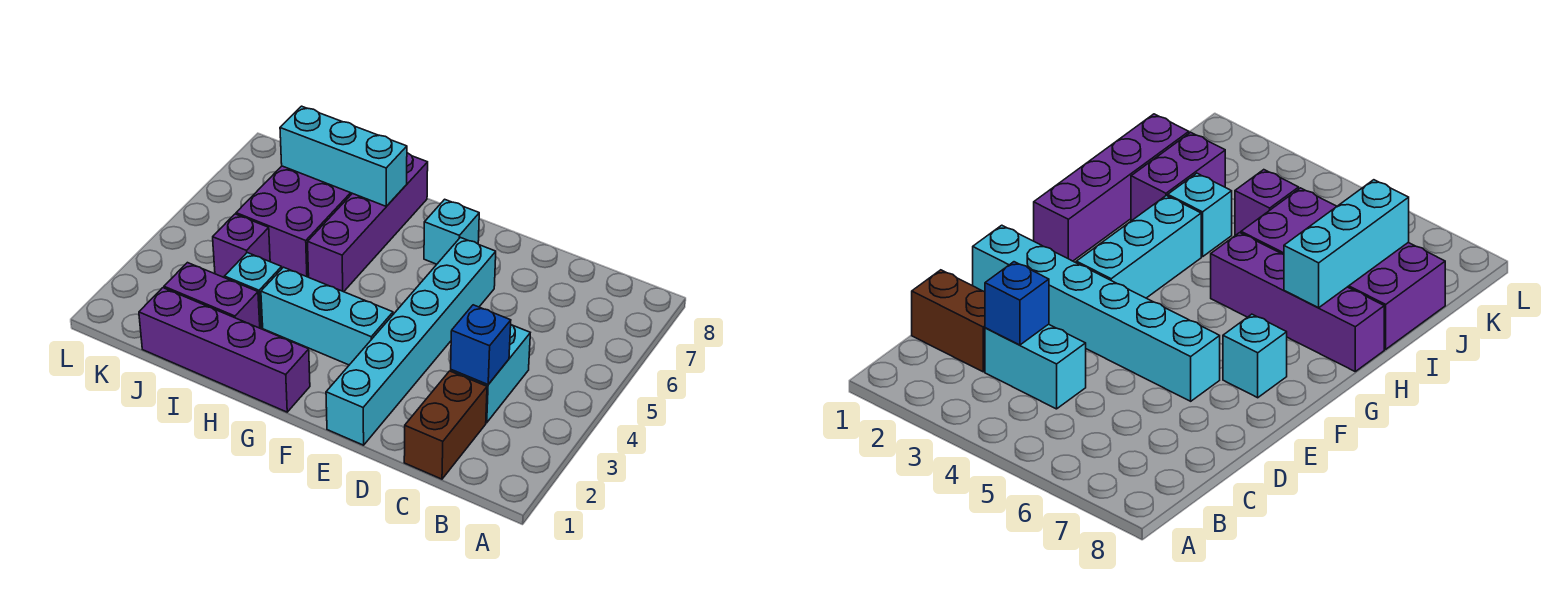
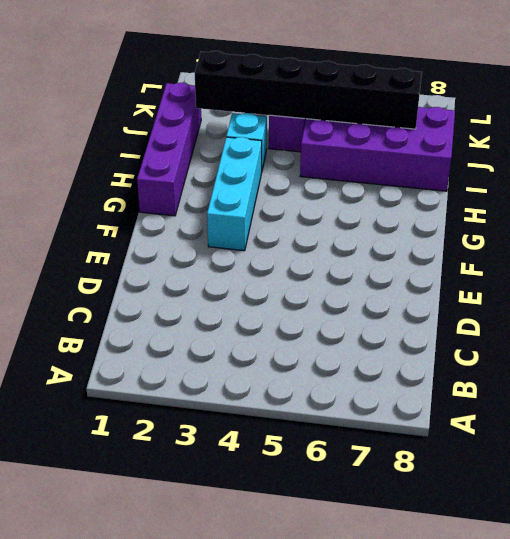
black 1x6 brick [195,51,422,129] -> cyan 1x3 brick [280,106,407,206]
none -> brown 1x2 brick [404,371,487,479]
none -> cyan 1x2 brick [451,325,530,423]
none -> cyan 1x6 brick [326,238,496,445]

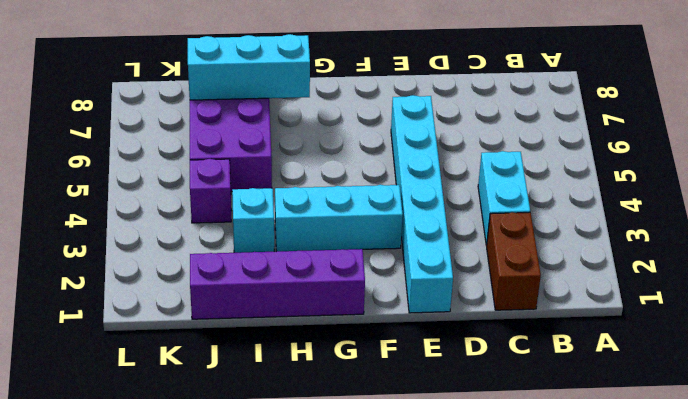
none -> cyan 1x1 brick [424,199,479,264]
none -> purple 1x4 brick [308,153,428,292]
none -> purple 1x2 brick [164,263,260,328]

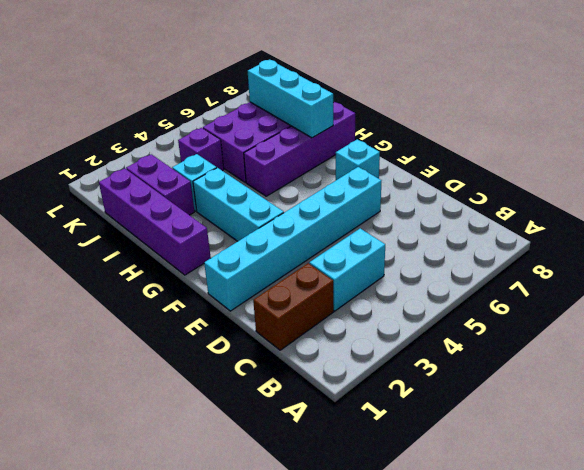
none -> blue 1x1 brick [451,305,511,384]

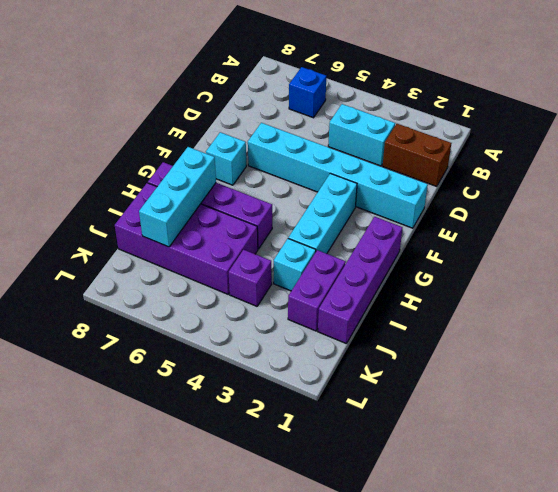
blue 1x1 brick [289,67,326,118] -> blue 1x1 brick moved to [451,305,511,384]

